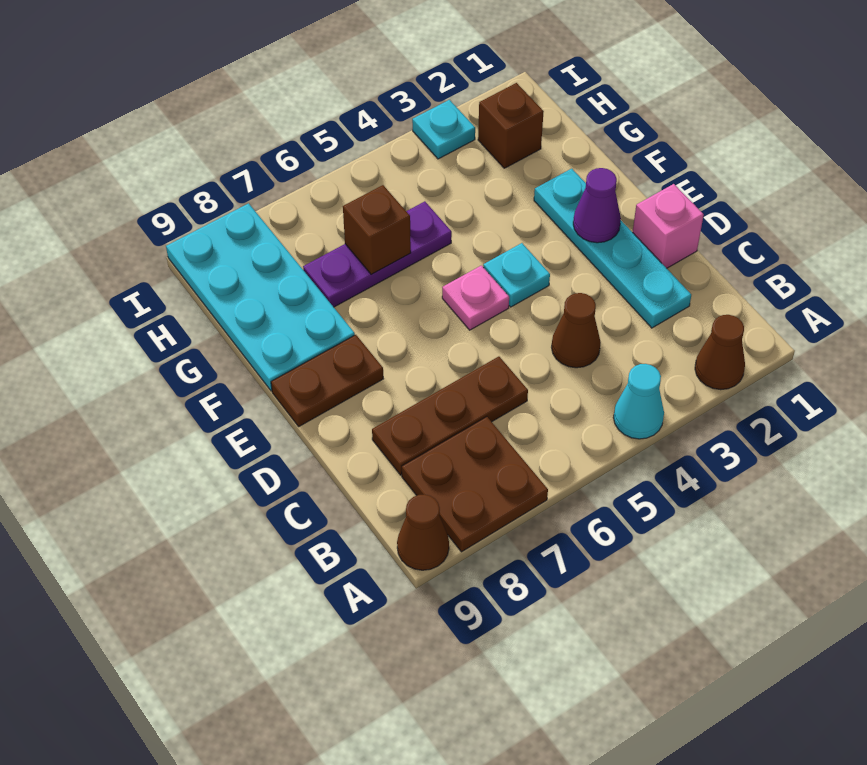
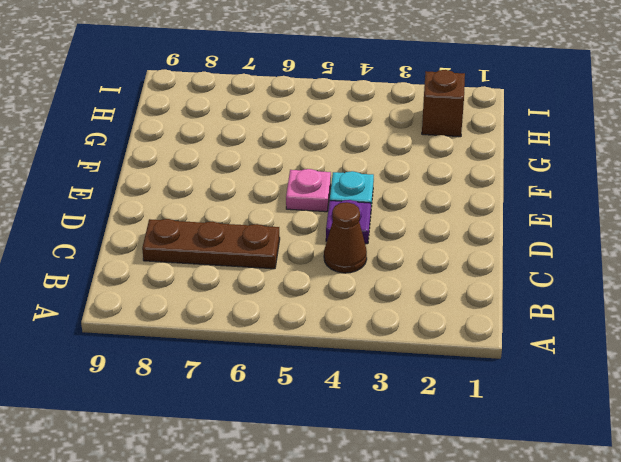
purple 1x1 plate [326,200,371,244] -> none
none -> brown 1x1 cone [695,315,745,390]
none -> cyan 1x1 cone [614,364,664,439]
none -> brown 2x2 plate [402,417,548,552]

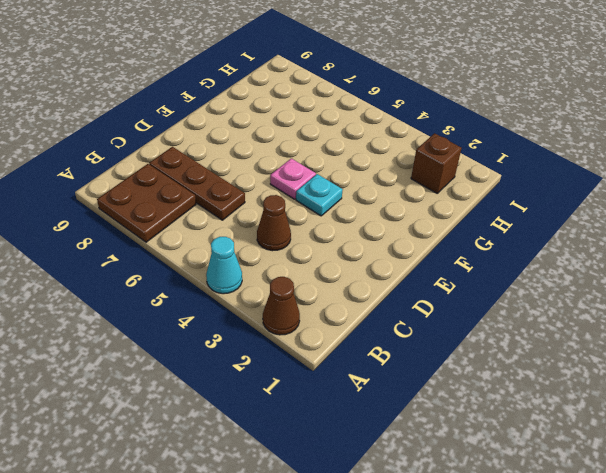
none -> brown 1x1 cone [397,494,449,570]
none -> cyan 1x4 plate [534,169,691,328]
none -> pink 1x1 brick [633,184,704,268]

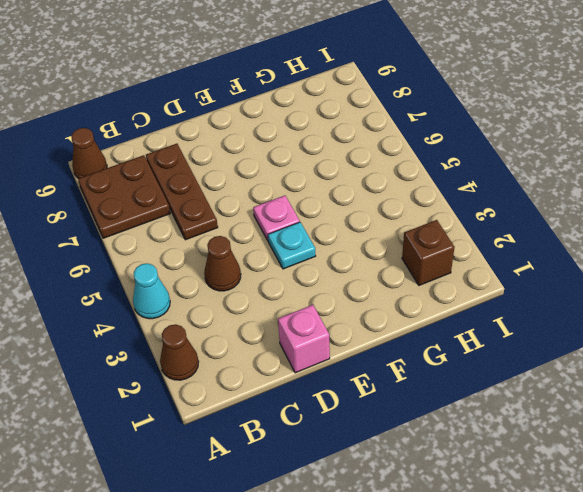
none -> cyan 1x4 plate [534,169,691,328]
none -> brown 1x2 plate [271,335,383,426]
none -> cyan 2x4 plate [166,203,355,391]

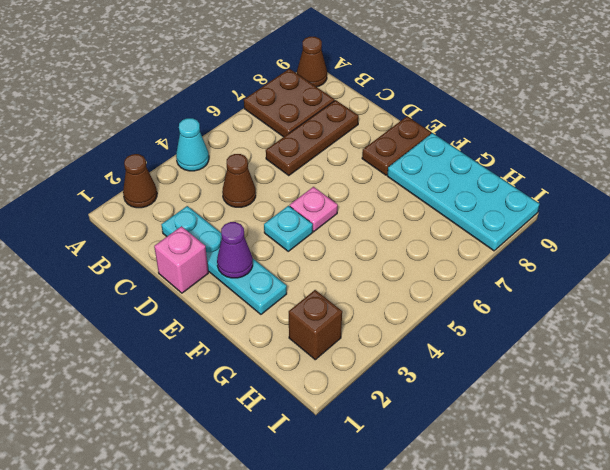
none -> purple 1x3 plate [303,201,452,307]
none -> cyan 1x1 plate [412,100,475,159]
none -> brown 1x1 brick [343,185,411,275]

